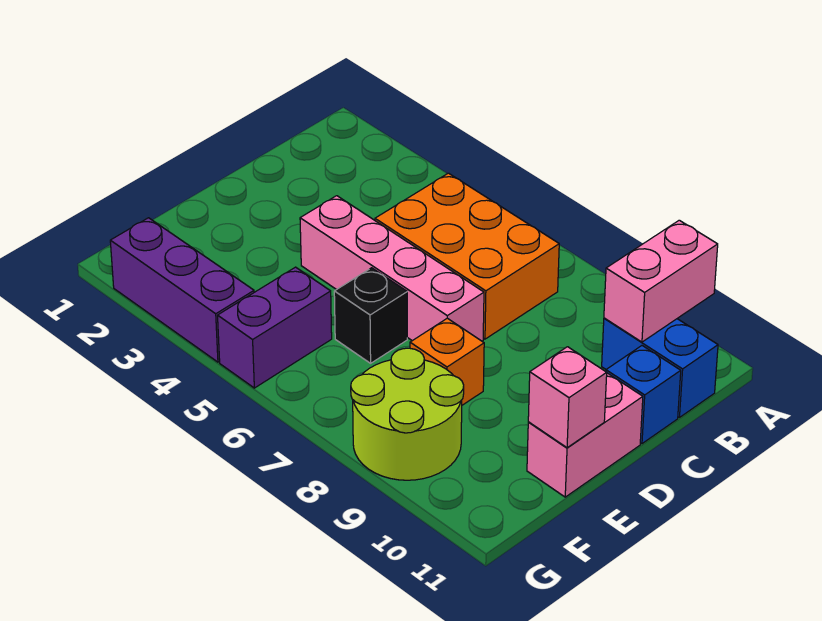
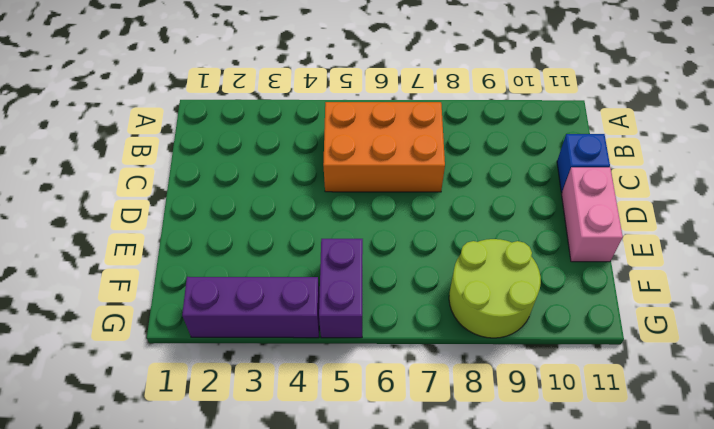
none -> blue 1x2 brick [602,318,718,417]
none -> pink 1x4 brick [300,196,484,341]
none -> black 1x1 brick [334,268,407,363]

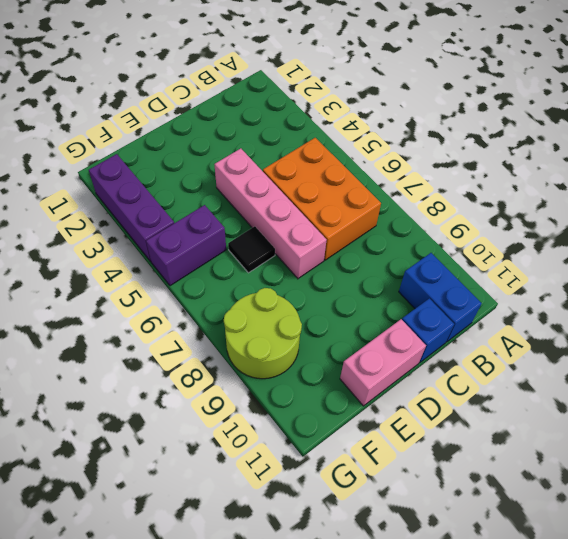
black 1x1 tile [228,226,275,273] -> black 1x1 brick [334,268,407,363]
none -> orange 1x1 brick [410,318,484,405]
none -> pink 1x2 brick [604,220,718,342]
none -> pink 1x1 brick [528,347,607,448]

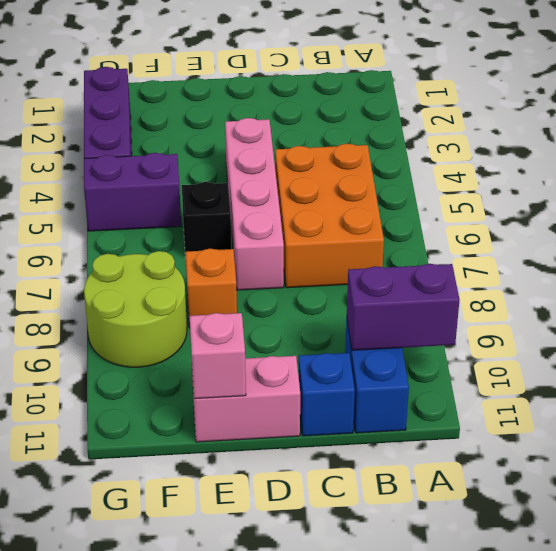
purple 1x2 brick [347,264,459,350] -> pink 1x2 brick [604,220,718,342]

